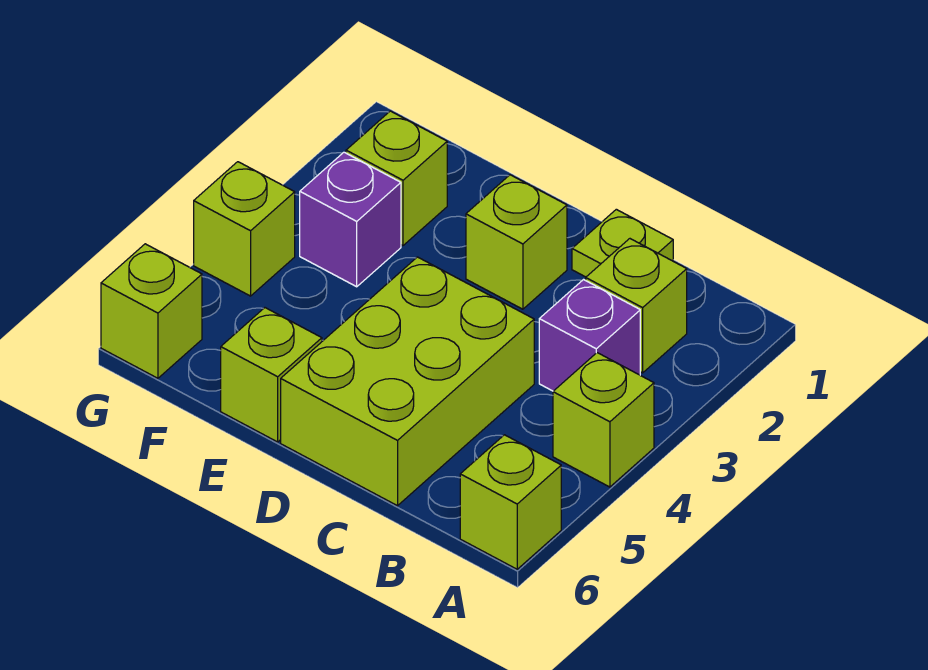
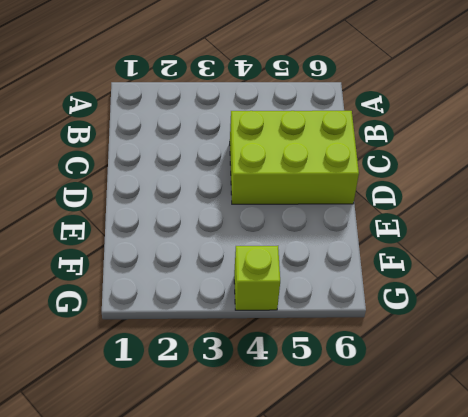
none -> lime 1x1 brick [553,353,654,487]
none -> lime 1x1 brick [460,435,561,569]
none -> lime 1x1 brick [586,239,687,373]

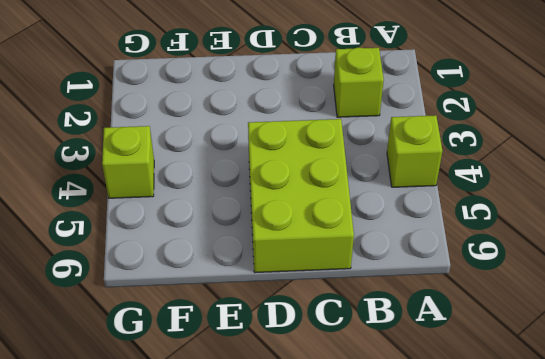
none -> lime 1x1 brick [460,435,561,569]
none -> purple 1x1 brick [539,280,640,391]
none -> lime 1x1 plate [572,209,673,277]

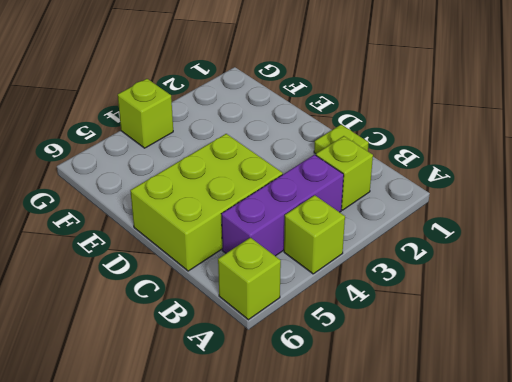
purple 1x3 brick [222,155,344,256] -> purple 1x1 brick [539,280,640,391]
none -> lime 1x1 brick [466,175,567,309]
none -> lime 1x1 brick [221,308,322,442]
none -> lime 1x1 brick [346,111,447,245]

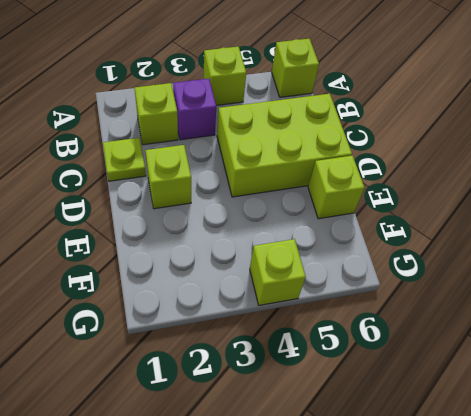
none -> lime 1x1 brick [346,111,447,245]
none -> purple 1x1 brick [300,152,401,287]
none -> lime 1x1 brick [101,244,202,378]

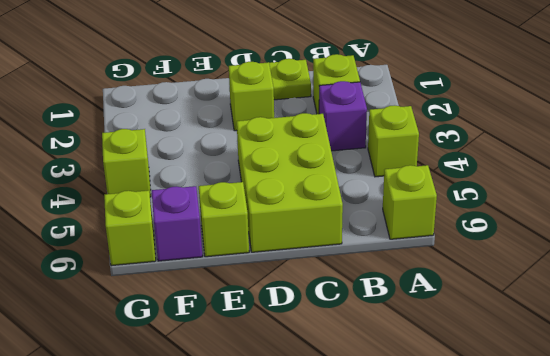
purple 1x1 brick [152,186,203,261] -> purple 1x1 brick moved to [300,152,401,287]
none -> lime 1x1 brick [346,111,447,245]

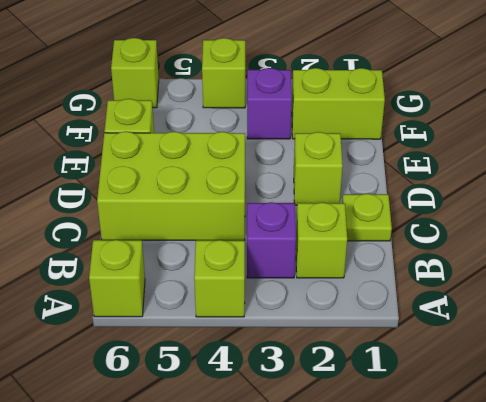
lime 1x2 brick [292,68,385,139] -> lime 1x1 brick [346,111,447,245]

